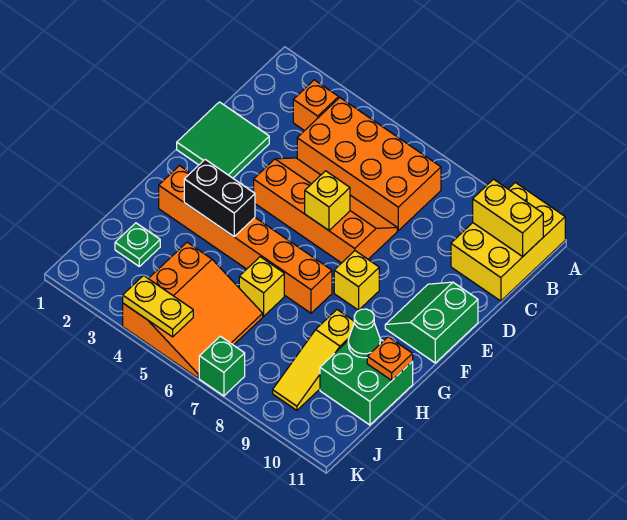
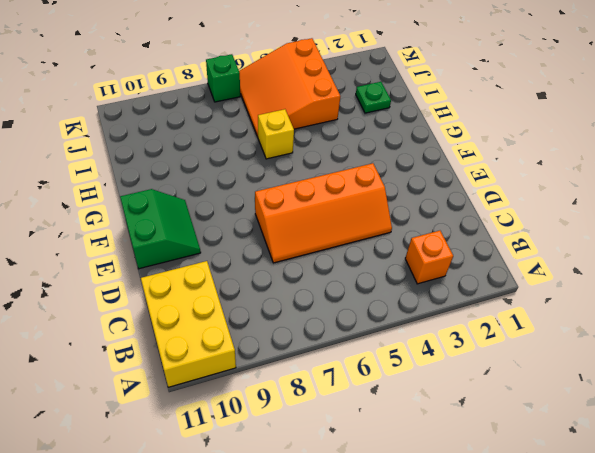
none -> orange 2x4 brick [297,98,441,230]
none -> green 2x2 tile [177,102,269,178]
none -> yellow 1x1 brick [334,251,379,310]

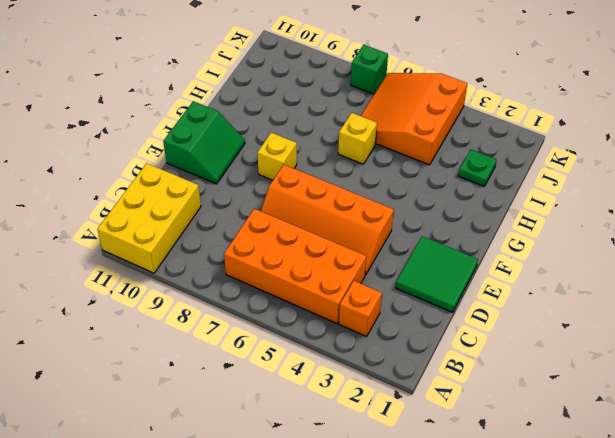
none -> orange 1x6 brick [159,166,332,313]
none -> yellow 1x3 slope [273,310,355,410]
none -> green 2x2 brick [320,339,413,425]

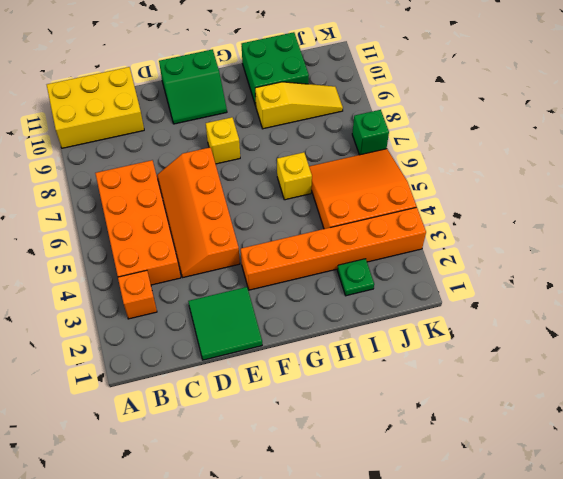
orange 1x6 brick [241,207,426,290] -> orange 1x6 brick turned to [159,166,332,313]
none -> yellow 1x2 brick [473,179,543,256]
none -> yellow 1x1 brick [305,171,350,230]
none -> black 1x2 brick [184,160,255,236]

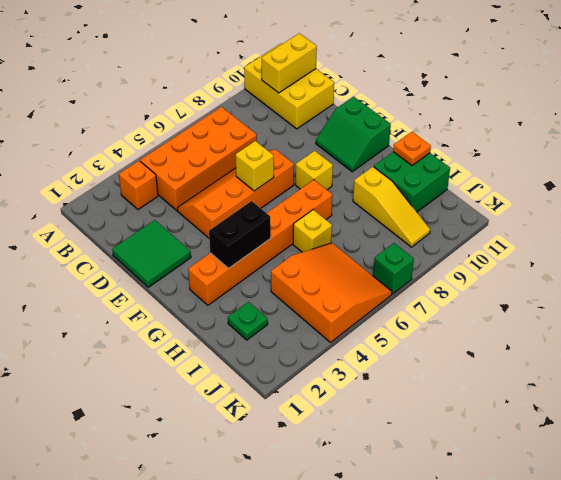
none -> green 1x1 cone [348,309,380,358]
none -> yellow 1x2 plate [123,276,193,337]

